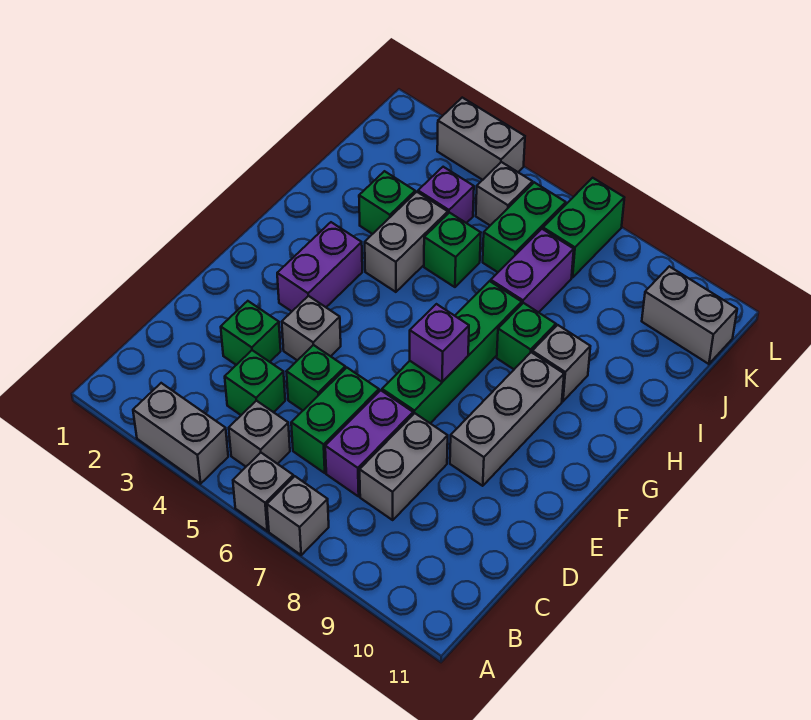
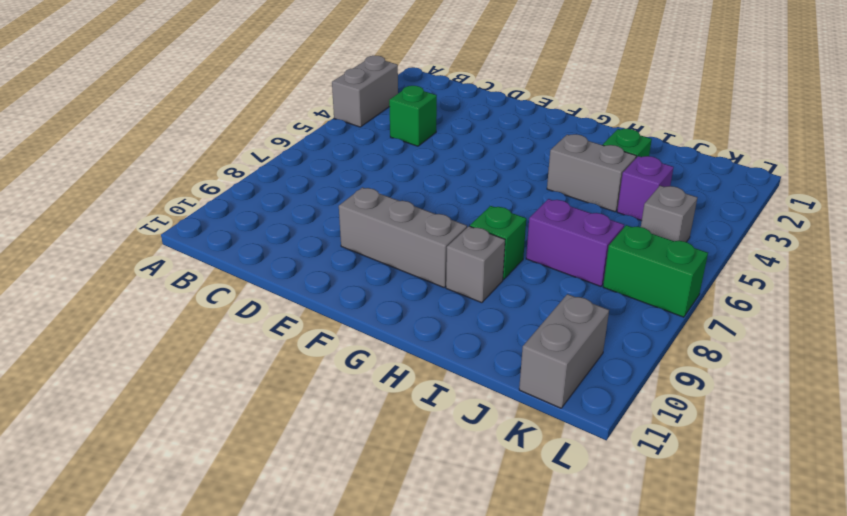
none -> grey 1x1 brick [233,453,293,531]
none -> grey 1x1 brick [267,476,329,555]
none -> grey 1x1 brick [229,401,290,467]

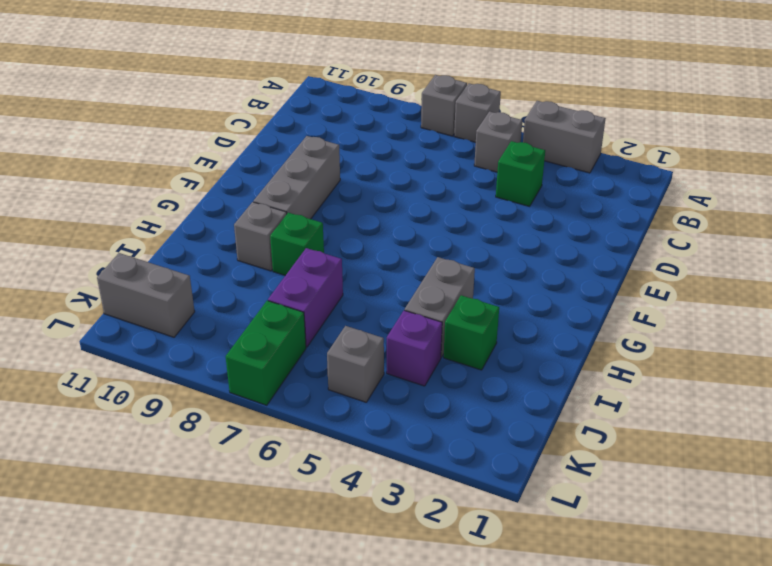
none -> green 1x2 brick [291,368,379,473]
none -> purple 1x2 brick [325,390,413,496]
none -> grey 1x2 brick [360,413,448,520]

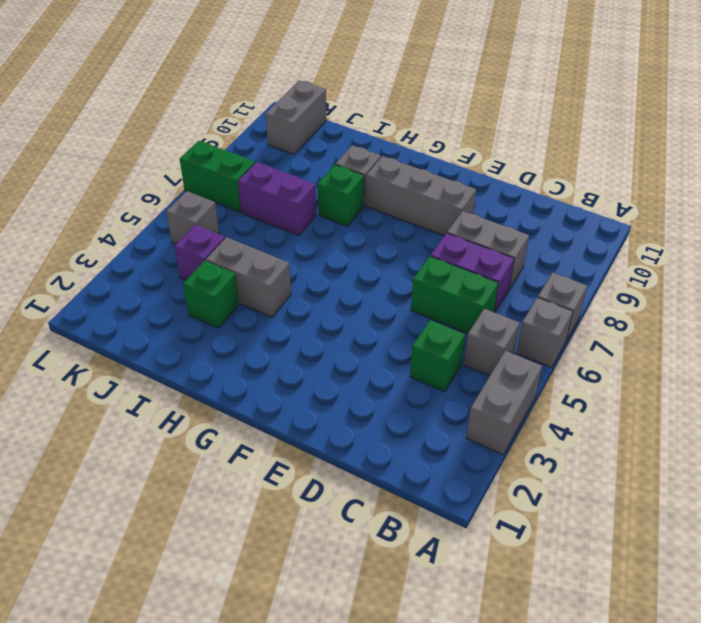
none -> green 1x1 brick [221,301,281,365]
none -> green 1x1 brick [287,345,345,410]
none -> grey 1x1 brick [282,296,341,360]

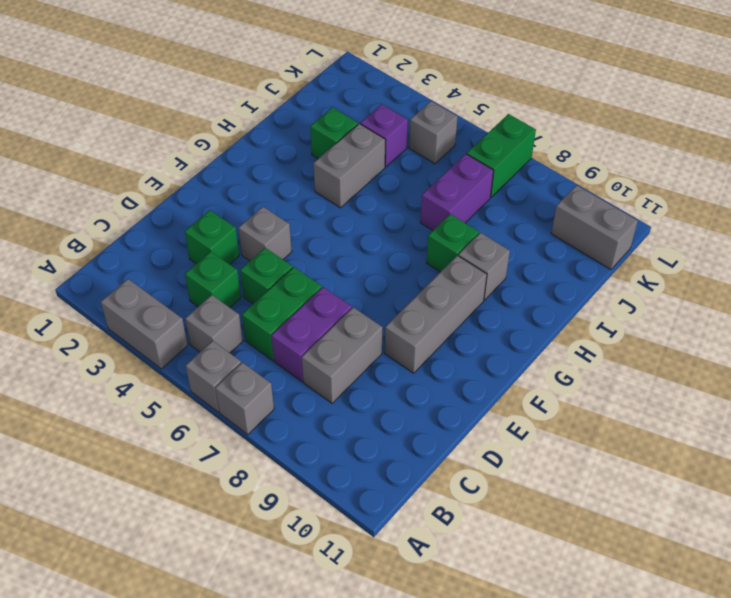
none -> green 1x4 brick [382,281,522,423]
none -> purple 1x2 brick [277,222,362,311]
none -> green 1x1 brick [424,213,481,287]

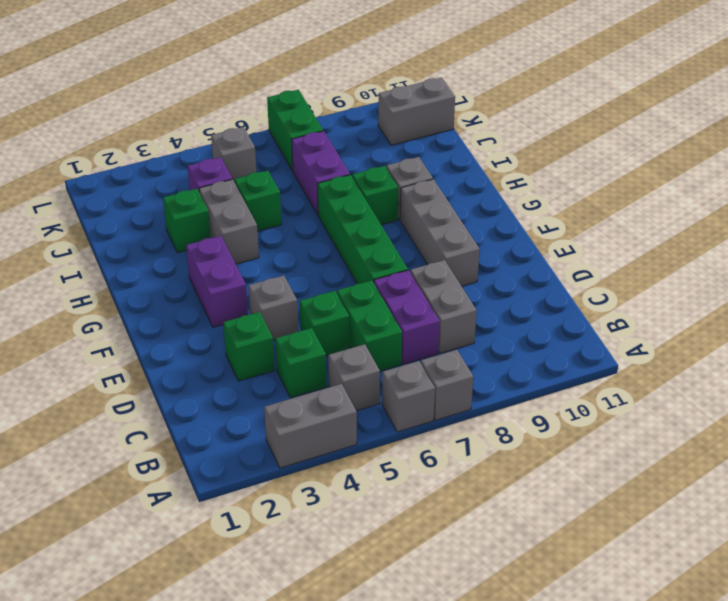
none -> green 1x2 brick [483,182,566,272]
none -> grey 1x2 brick [437,98,525,180]
none -> purple 1x1 brick [410,304,469,382]

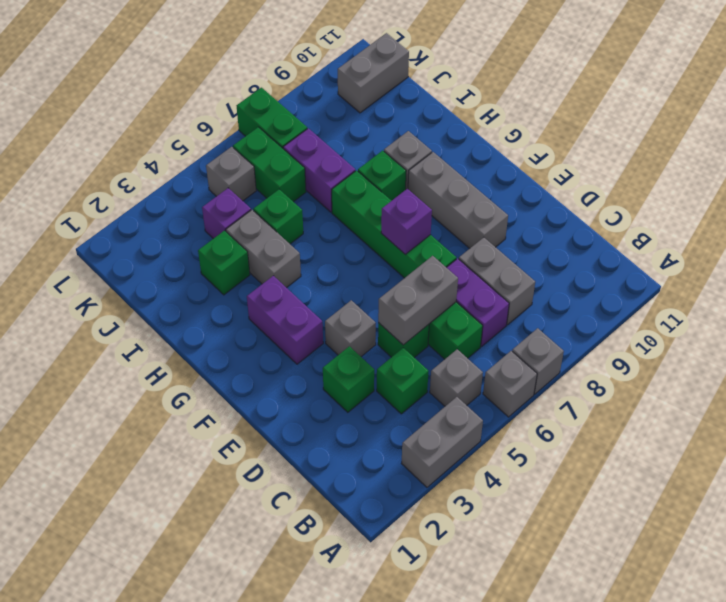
grey 1x2 brick [378,256,458,345] -> grey 1x2 brick moved to [437,98,525,180]

